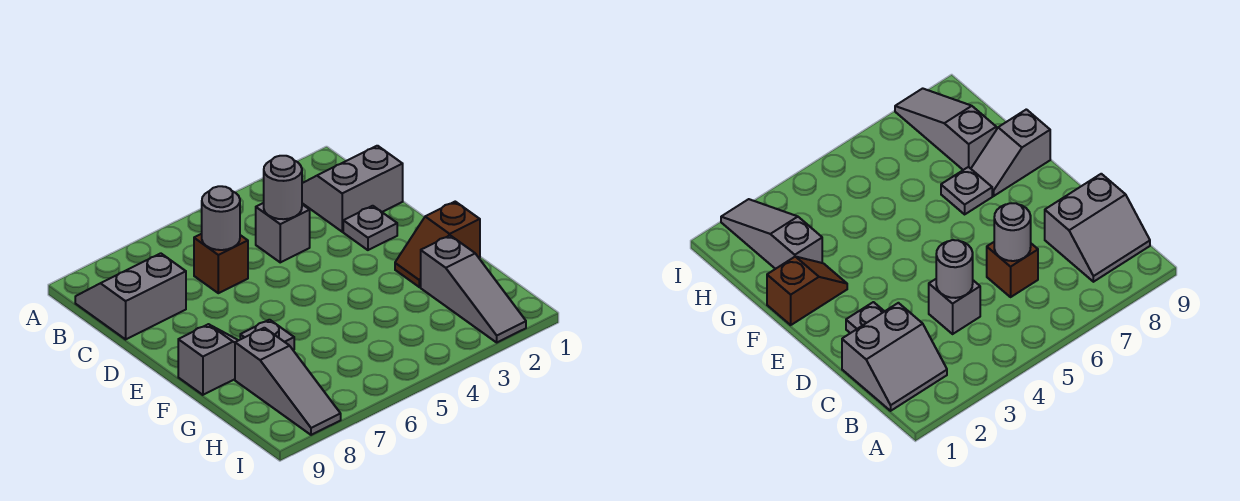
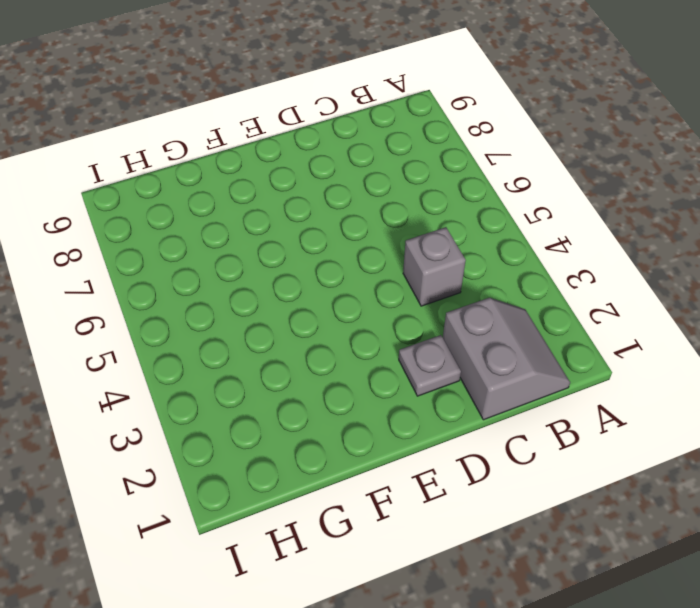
none -> grey 2x2 slope [75,253,186,339]
none -> brown 1x1 brick [194,234,248,293]
none -> brown 1x2 slope [395,202,480,287]

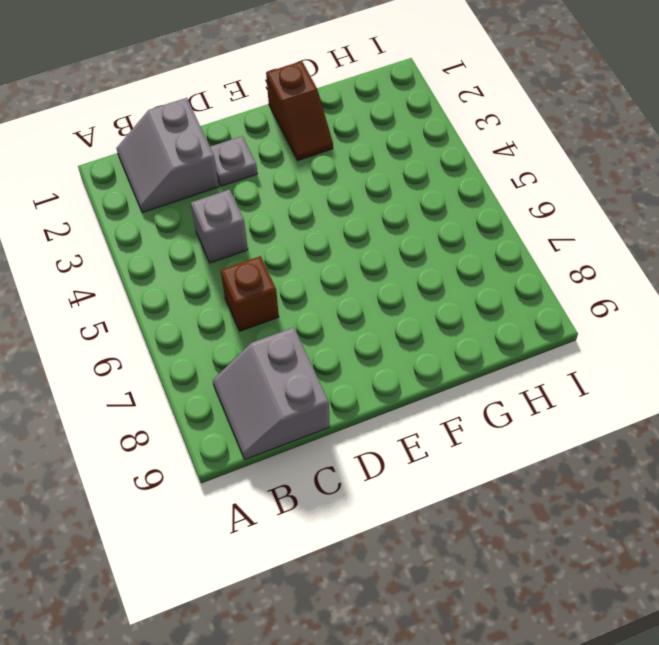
none -> grey 1x1 plate [240,320,294,350]
none -> grey 1x2 slope [178,324,238,395]
none -> grey 1x3 slope [421,236,526,342]

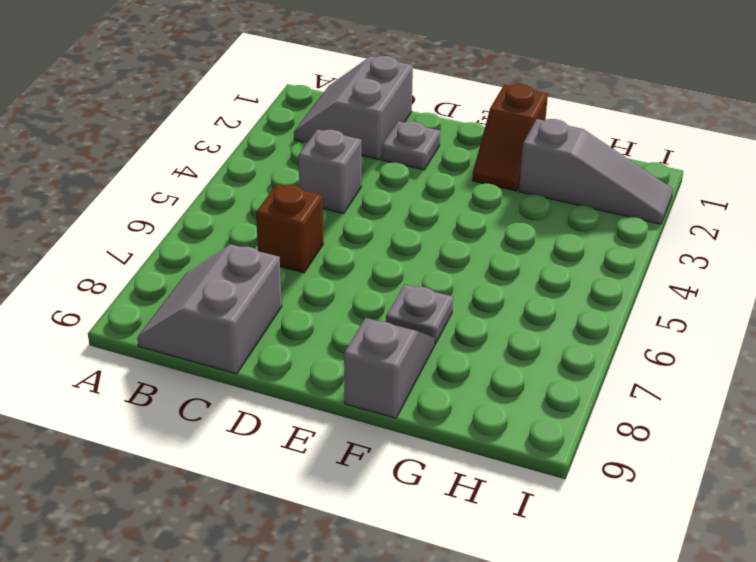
none -> grey 1x3 slope [235,328,341,435]
none -> grey 1x1 round brick [264,156,302,219]
none -> grey 1x1 round brick [202,186,240,250]

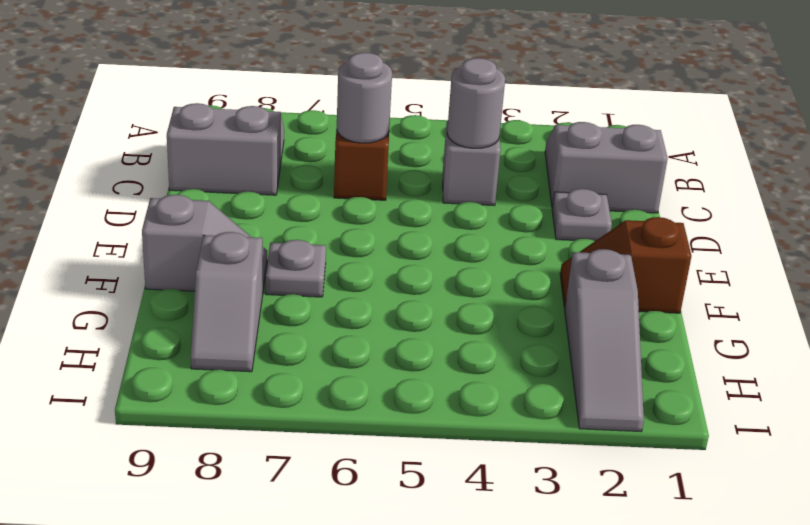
grey 1x2 slope [191,232,263,372] -> grey 1x3 slope [235,328,341,435]

